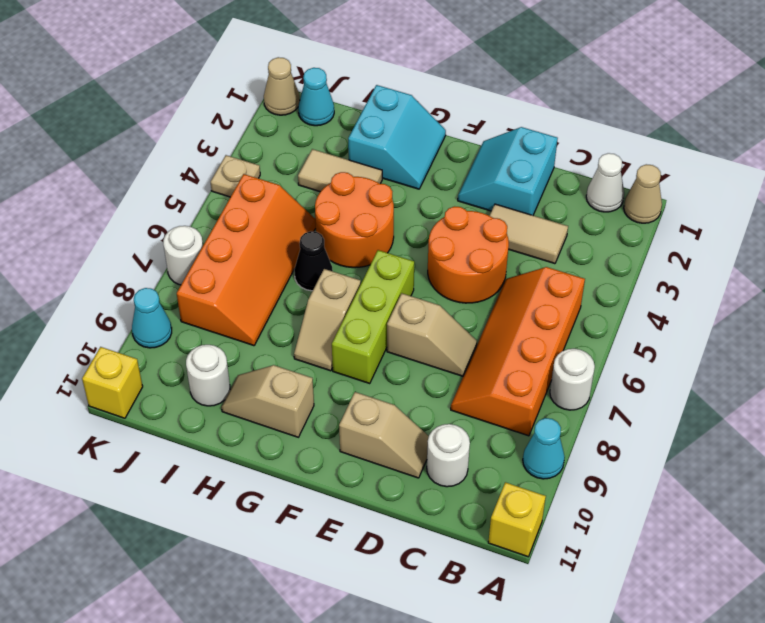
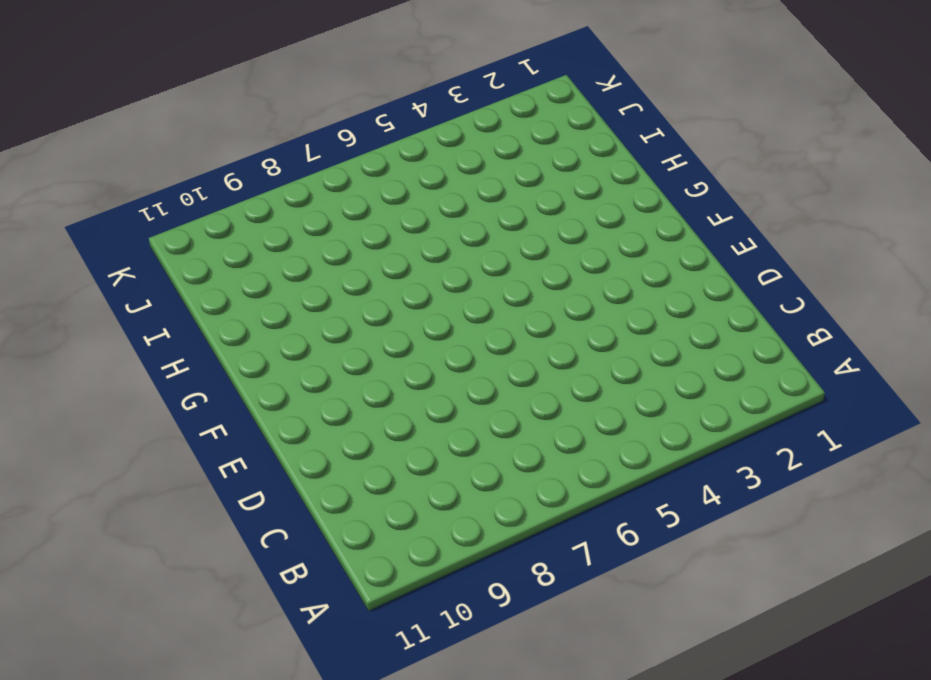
none -> tan 1x1 cone [624,164,662,223]
none -> white 1x1 round brick [550,349,595,410]
none -> cyan 1x1 cone [523,418,565,479]

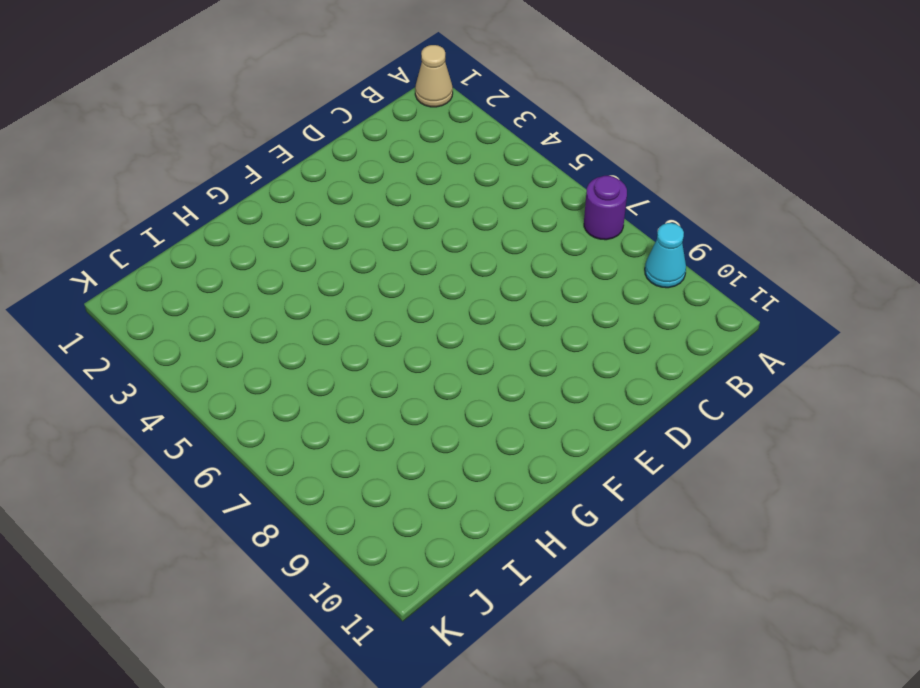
purple 1x1 round brick [584,176,627,240] -> white 1x1 round brick [550,349,595,410]
none -> yellow 1x1 brick [488,482,546,557]
none -> white 1x1 cone [586,153,624,212]
none -> orange 2x4 slope [451,267,585,436]

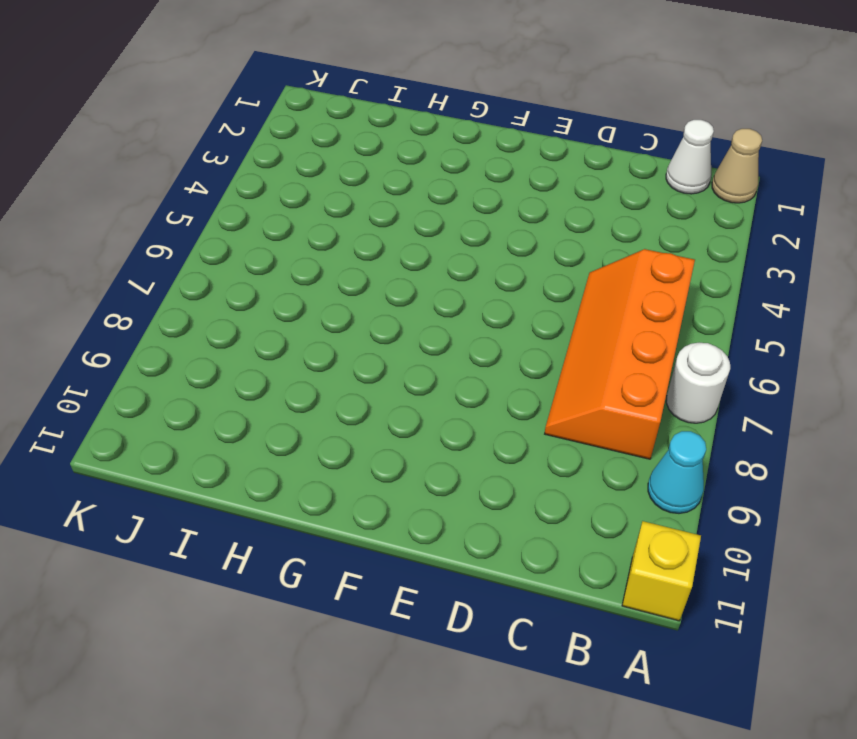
none -> tan 1x2 tile [490,204,568,264]
none -> white 1x1 round brick [427,424,470,487]
none -> cyan 2x2 slope [458,127,558,215]

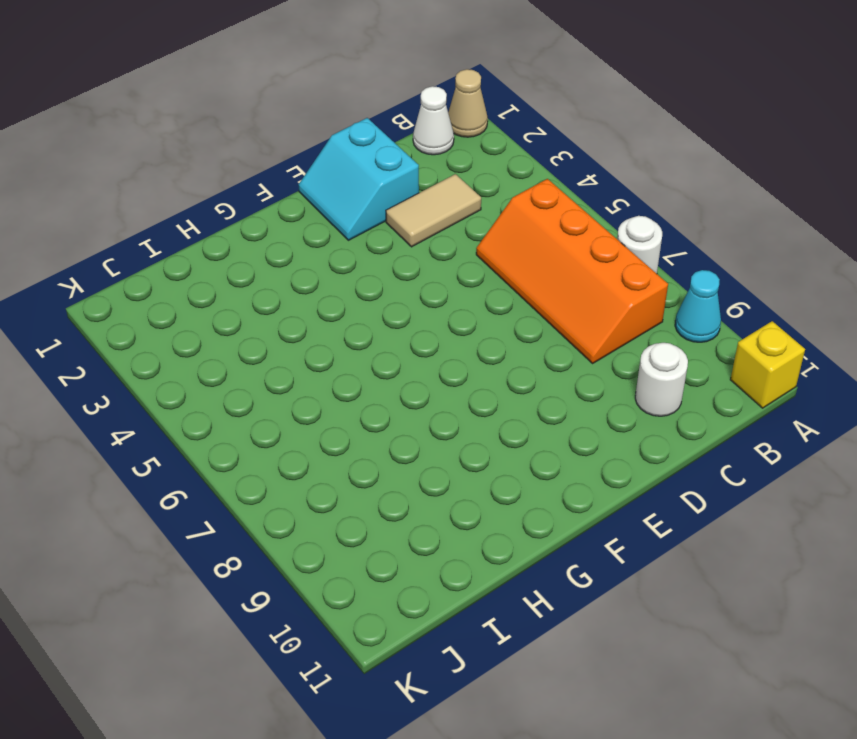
none -> orange 2x2 round brick [428,206,509,303]
none -> tan 1x2 slope [387,293,477,376]
none -> tan 1x2 slope [339,392,429,478]

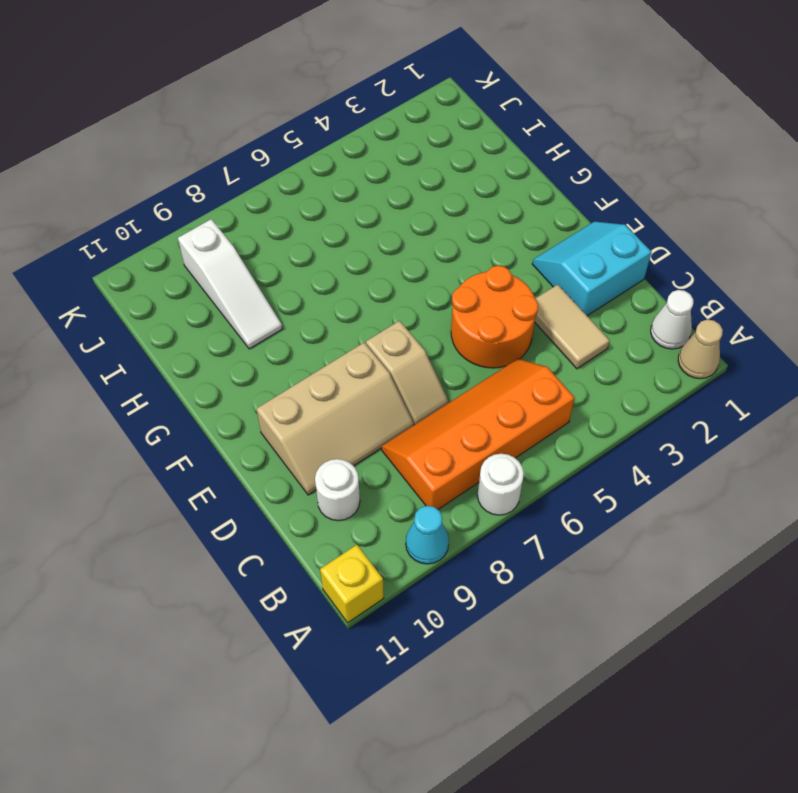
tan 2x3 slope [257,343,414,495] -> tan 1x2 slope [339,392,429,478]
white 1x3 slope [178,219,282,349] -> none
none -> lime 1x3 brick [332,250,414,383]
none -> cyan 2x2 slope [348,85,446,189]
none -> orange 2x2 round brick [315,172,394,268]

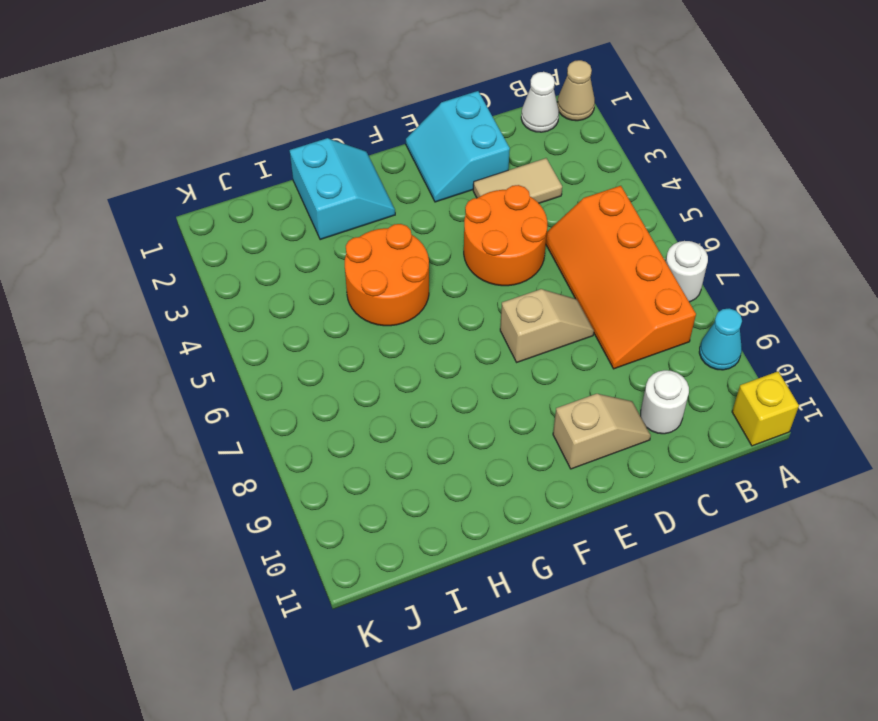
none -> lime 1x3 brick [332,250,414,383]
none -> tan 1x2 slope [294,269,361,371]
none -> tan 1x2 slope [222,365,314,437]

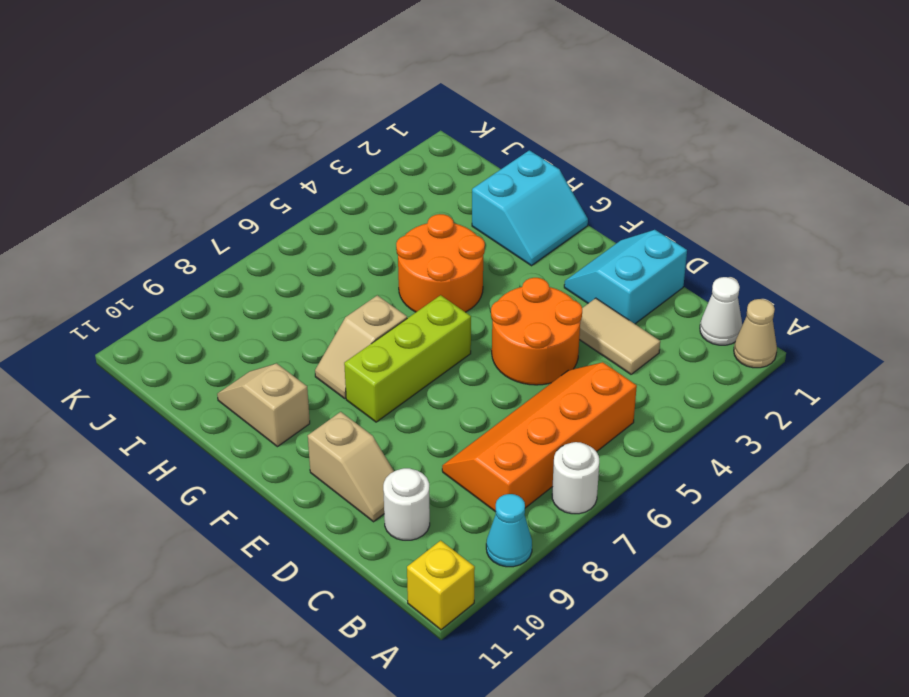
none -> tan 1x2 slope [387,293,477,376]
none -> tan 1x2 tile [298,149,382,192]
none -> black 1x1 cone [294,231,333,291]

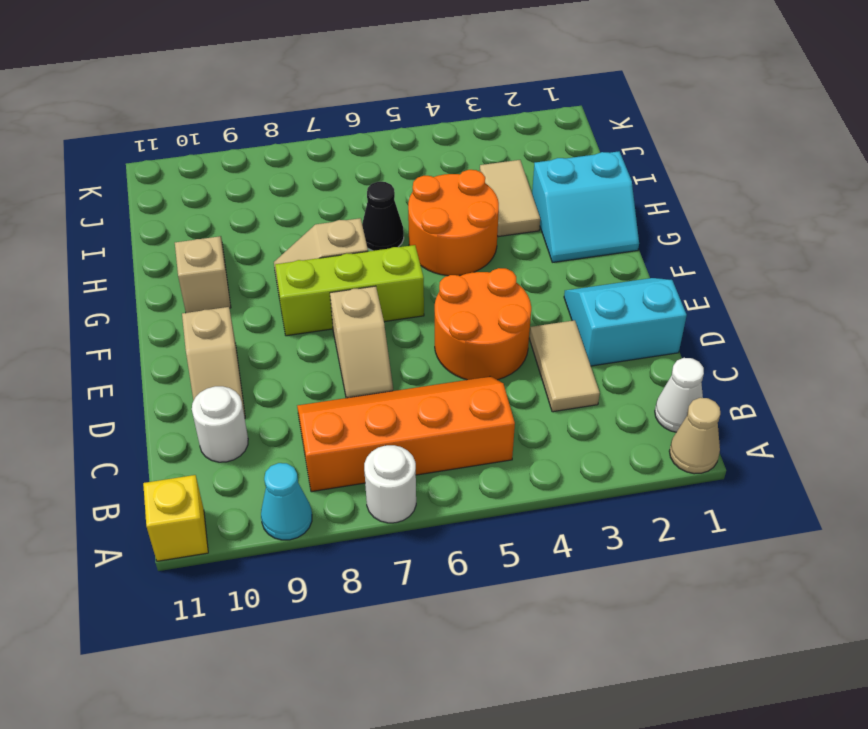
none -> orange 2x4 slope [177,174,316,346]
none -> white 1x1 round brick [186,345,230,406]
none -> cyan 1x1 cone [298,68,334,126]

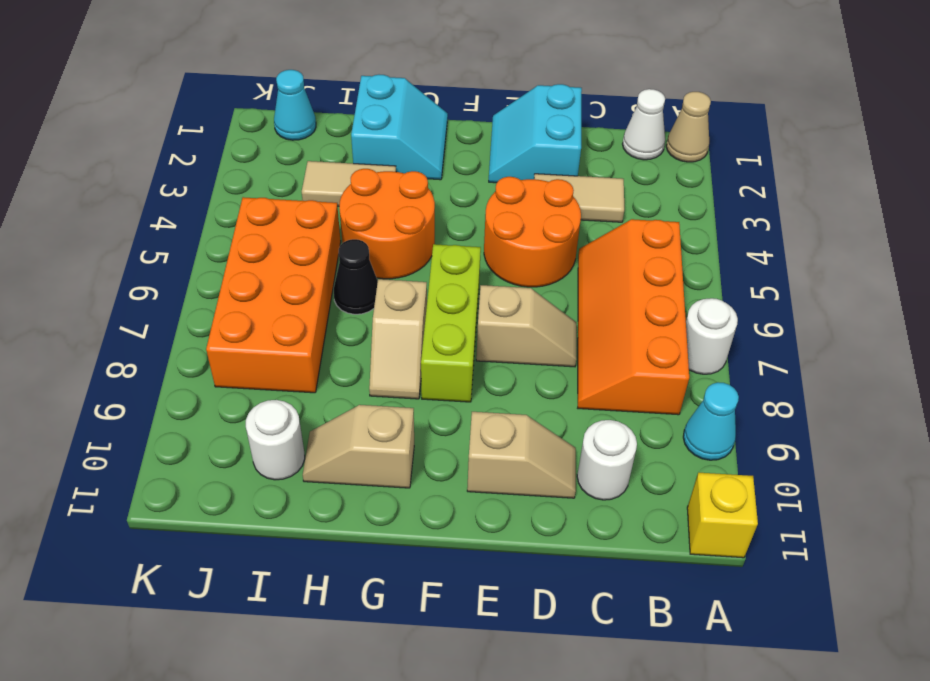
orange 2x4 brick [206,197,341,393] -> orange 2x4 slope [177,174,316,346]
none -> tan 1x1 cone [264,57,300,115]
none -> tan 1x1 plate [211,155,260,197]
none -> white 1x1 round brick [163,226,203,285]

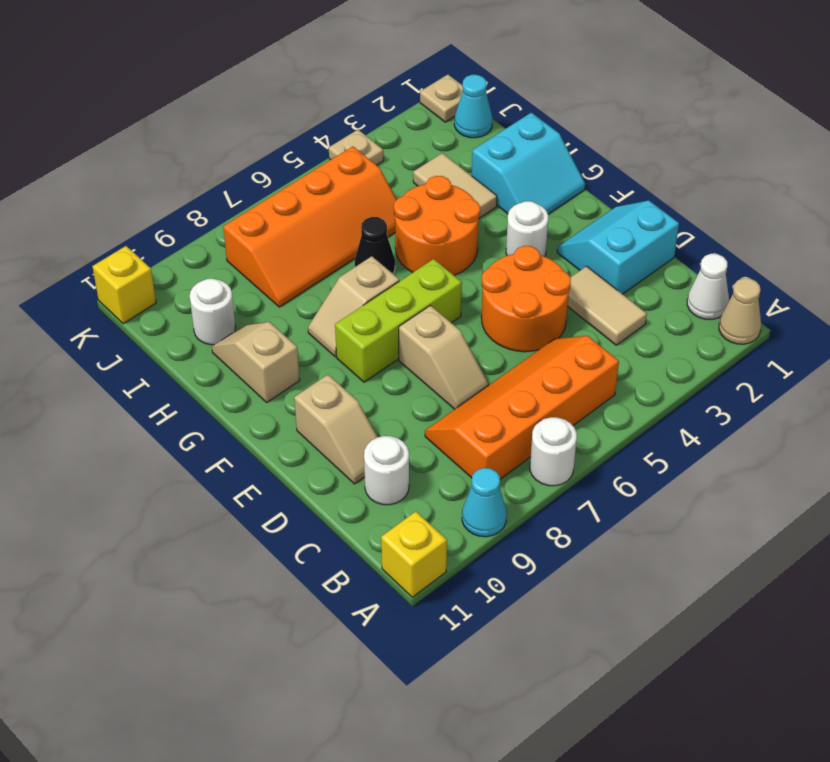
white 1x1 round brick [506,201,548,257] -> white 1x1 round brick moved to [163,226,203,285]
tan 1x1 plate [420,75,463,122] -> tan 1x1 cone [264,57,300,115]
none -> cyan 1x1 cone [132,288,172,348]

